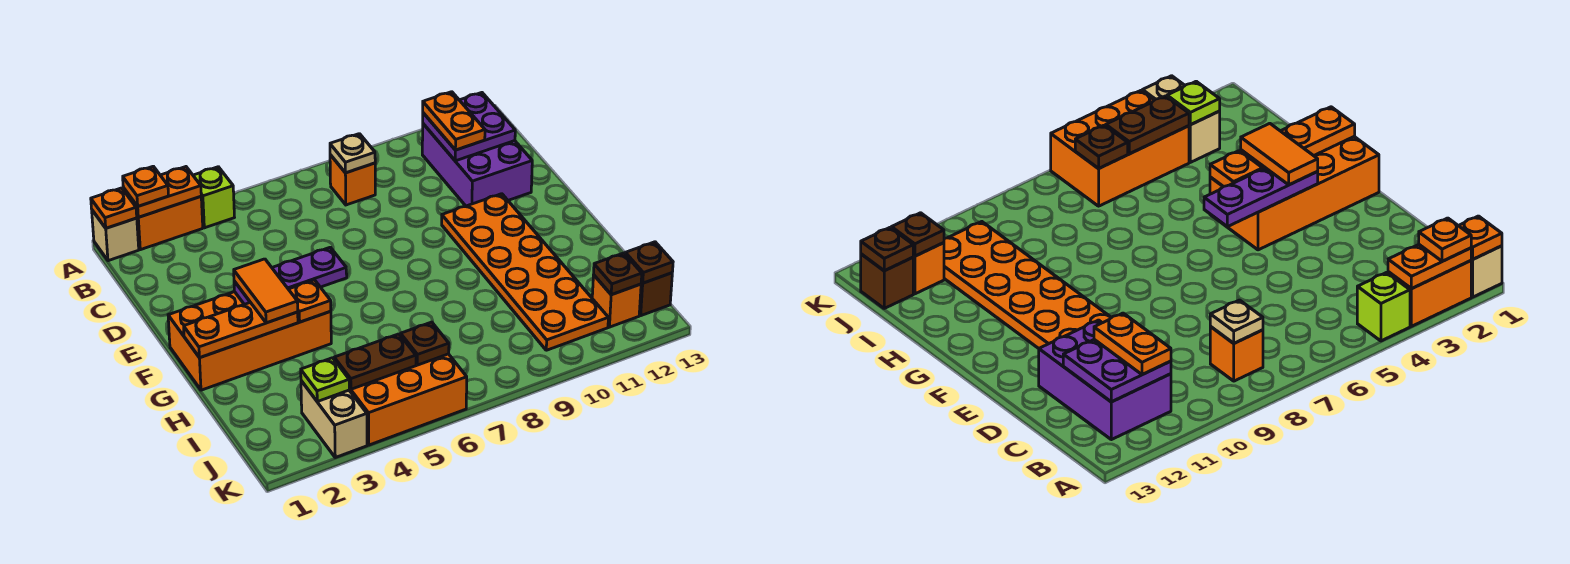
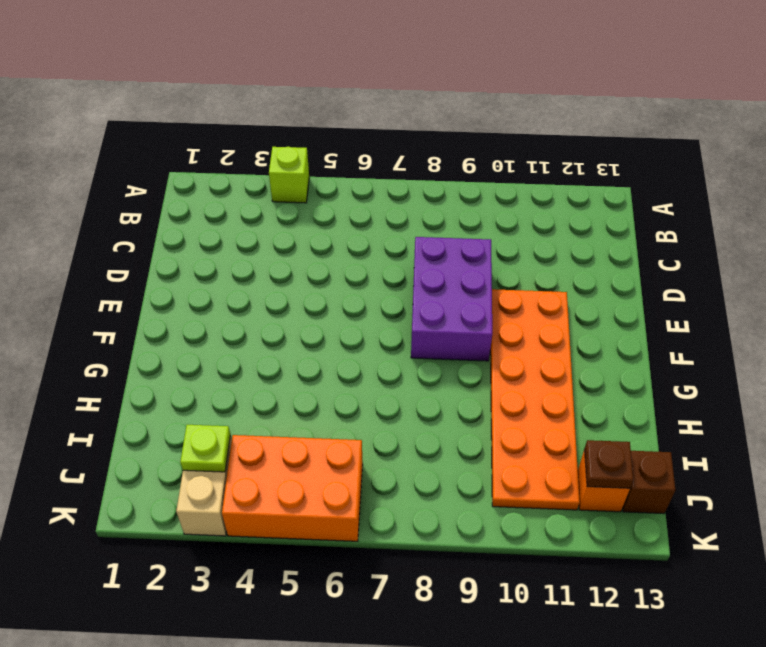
purple 2x3 brick [411,237,492,361] -> purple 2x3 brick moved to [422,124,532,206]
none -> tan 1x1 brick [92,210,139,261]
none -> orange 1x2 brick [137,197,203,250]
none -> orange 1x1 brick [330,155,375,205]

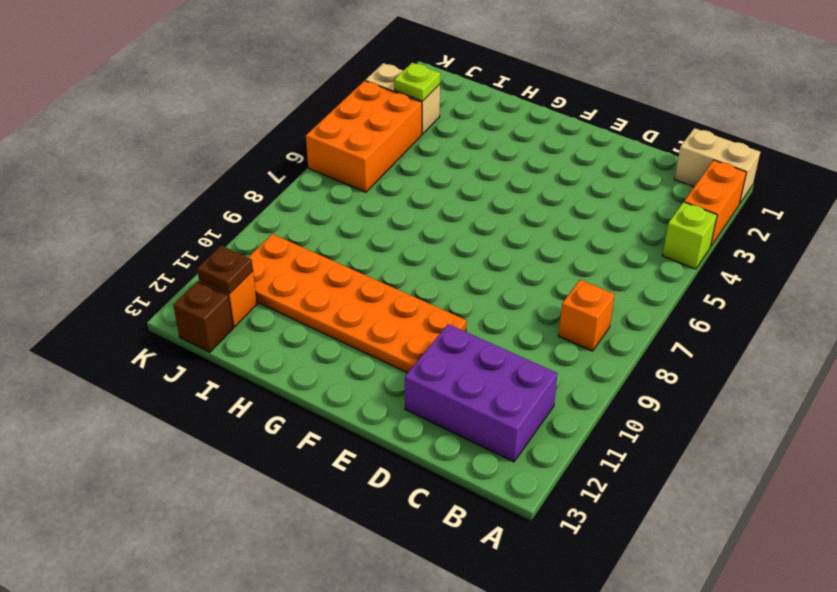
tan 1x2 brick [675,128,760,204] -> tan 1x1 brick [92,210,139,261]
none -> orange 2x4 brick [168,292,331,390]
none -> orange 1x1 plate [91,188,137,228]
none -> orange 1x2 plate [123,167,201,217]

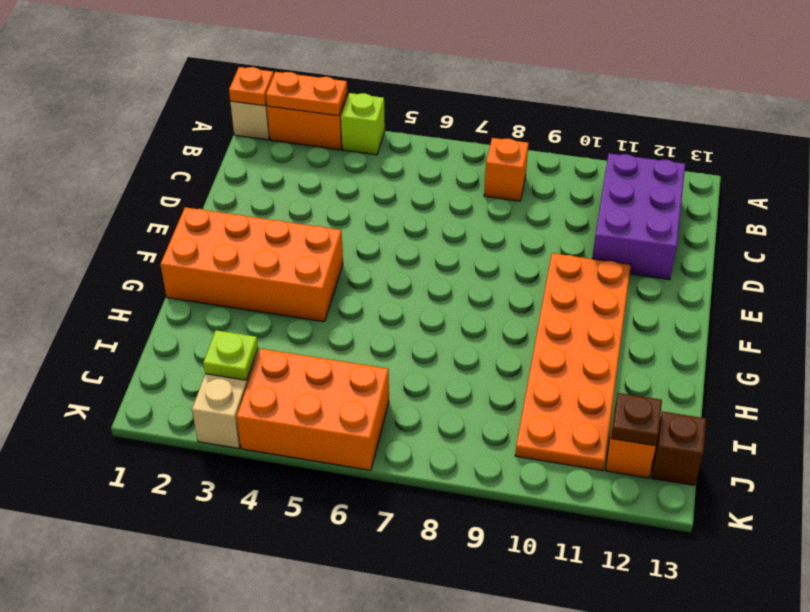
none -> tan 1x1 plate [330,134,375,173]
none -> purple 2x2 plate [423,93,515,161]
none -> purple 1x3 plate [234,247,347,304]

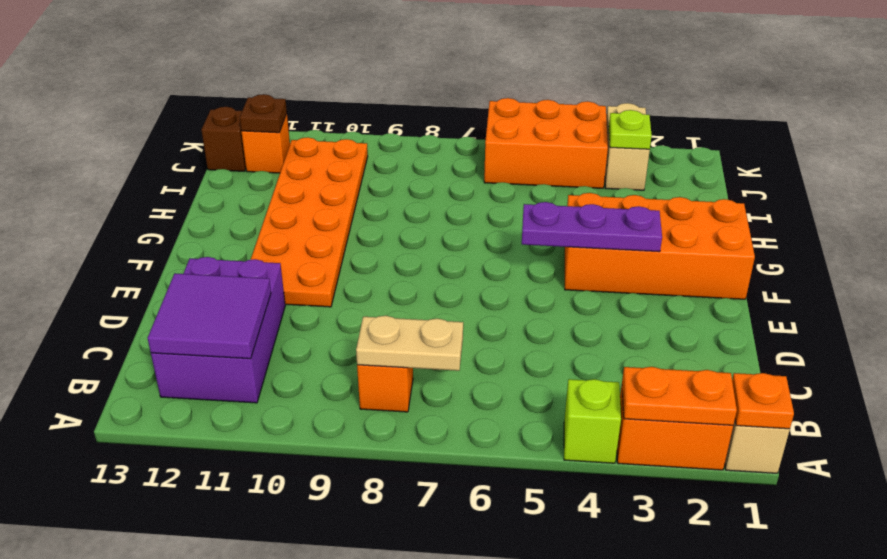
tan 1x2 plate [356,316,463,371] -> tan 1x1 plate [330,134,375,173]
purple 2x2 tile [148,273,271,359] -> purple 2x2 plate [423,93,515,161]
none -> orange 1x3 plate [184,302,298,358]
none -> orange 1x1 plate [289,280,331,322]
none -> brown 1x2 plate [334,334,416,389]

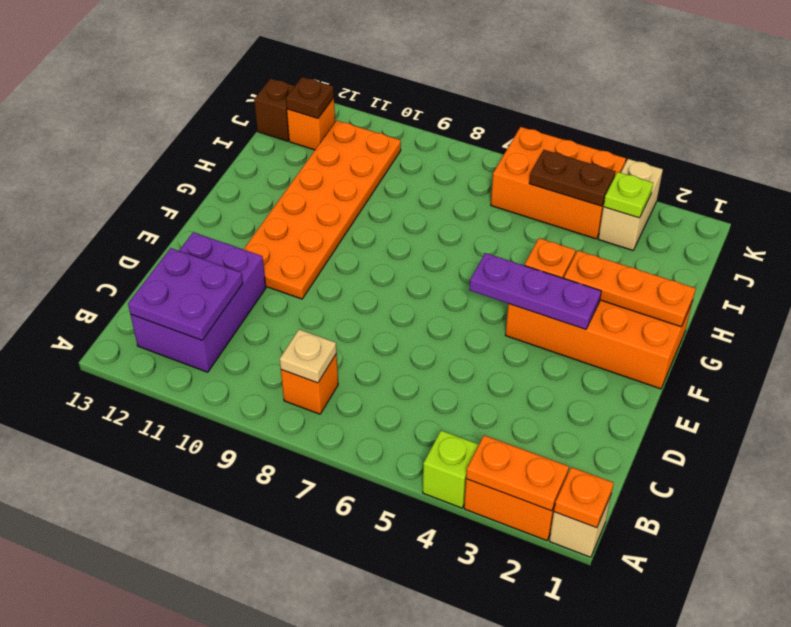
none -> brown 1x1 plate [401,322,449,365]
none -> brown 1x1 plate [625,242,673,283]
none -> orange 1x1 plate [123,166,169,206]

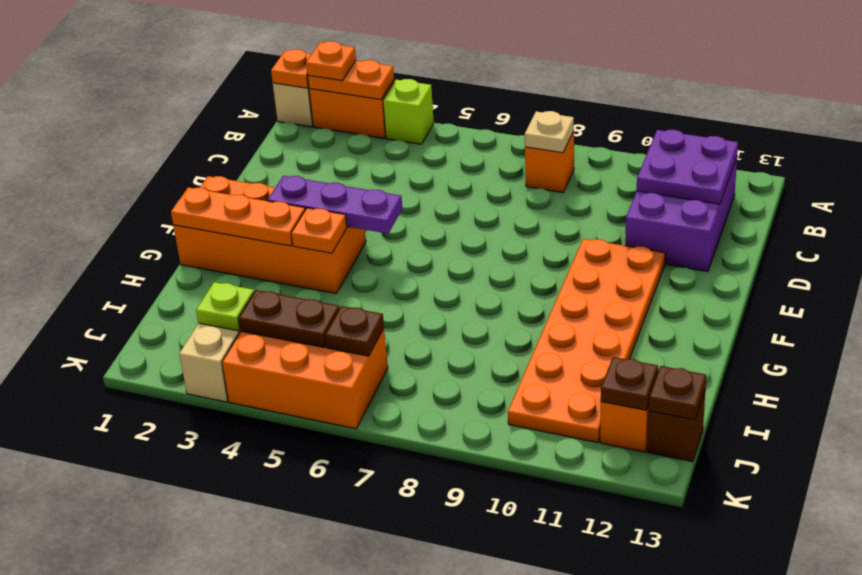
none -> orange 1x2 plate [423,92,485,150]
none -> orange 1x2 tile [234,259,298,323]

